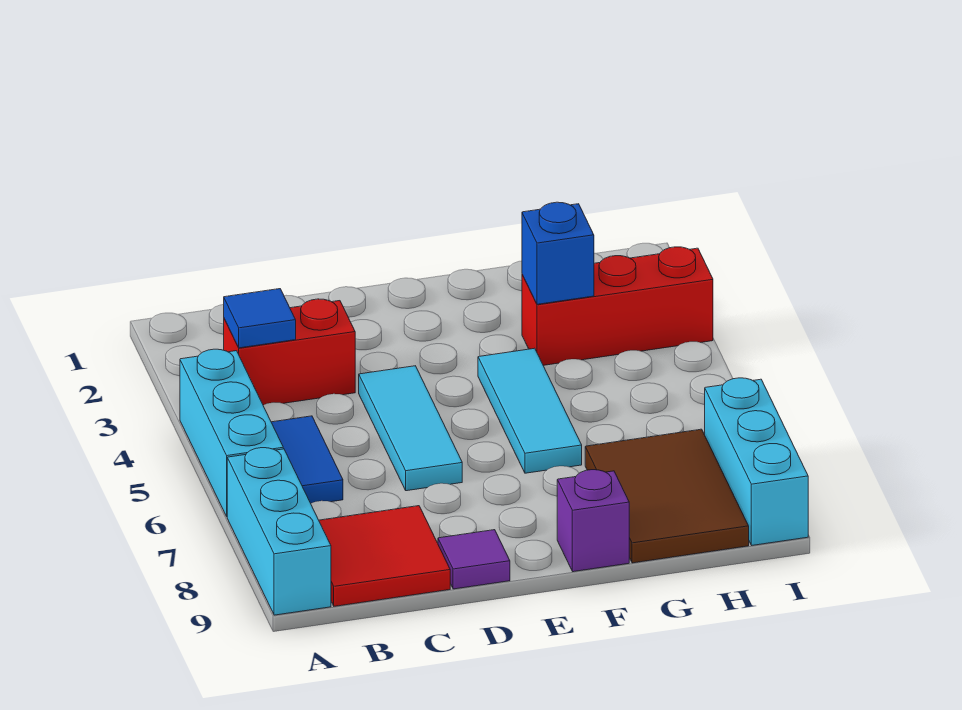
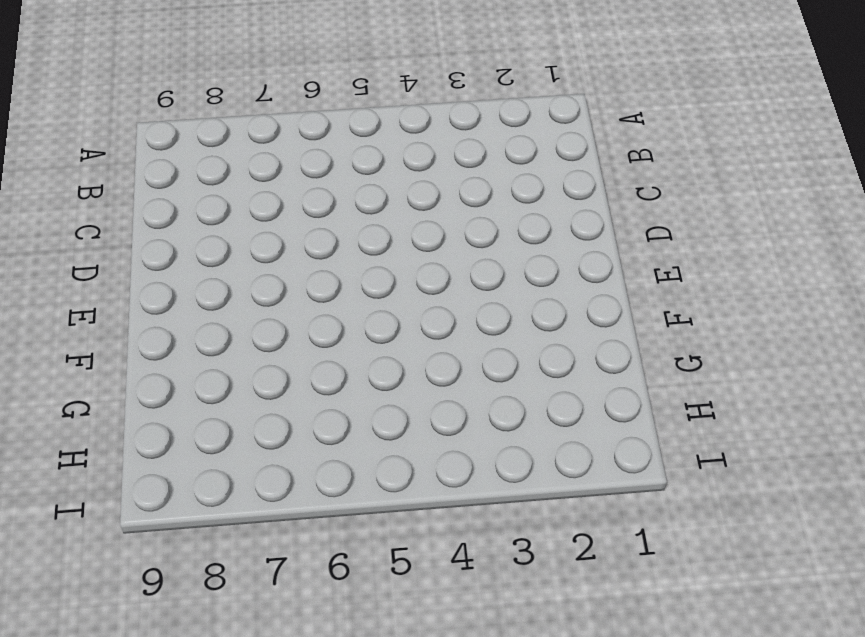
none -> cyan 1x3 brick [180,349,283,516]
none -> cyan 1x3 brick [227,448,331,615]
none -> red 1x2 brick [224,299,355,405]

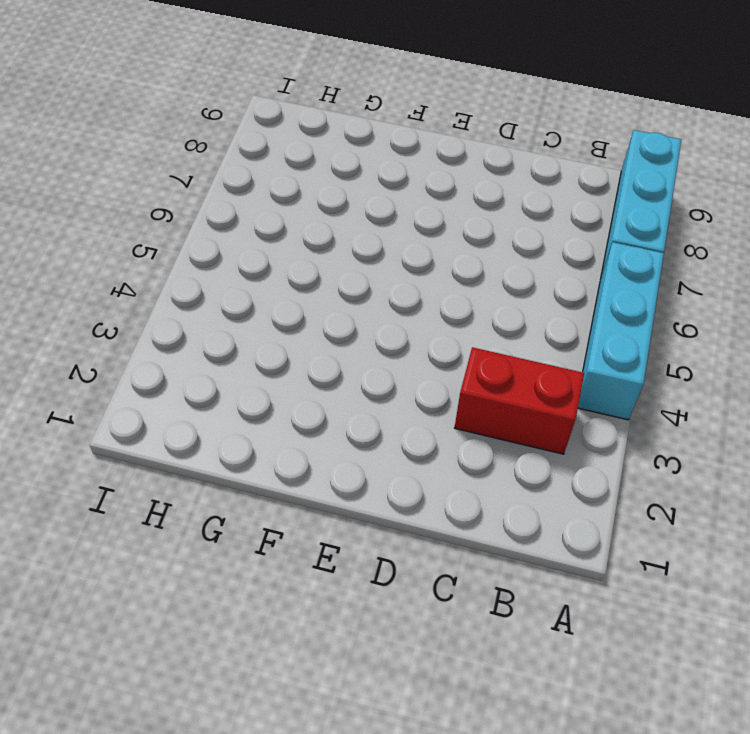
none -> blue 1x2 tile [271,416,343,503]
none -> red 2x2 tile [319,506,450,606]
none -> cyan 1x3 tile [359,366,462,491]

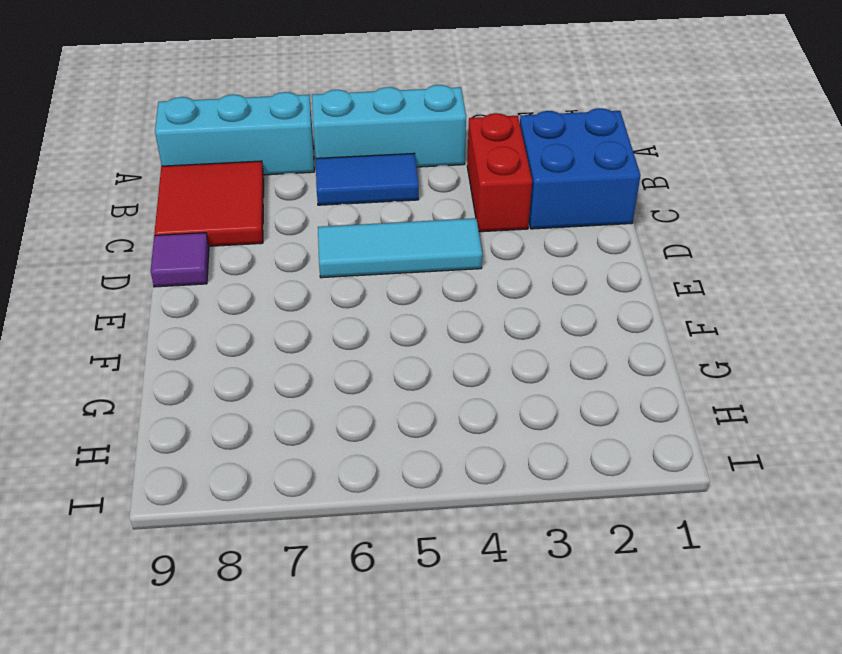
blue 2x2 brick [520,108,641,229] -> none
none -> cyan 1x3 tile [478,348,582,473]
none -> purple 1x1 brick [557,470,629,572]
none -> red 1x3 brick [522,247,713,365]

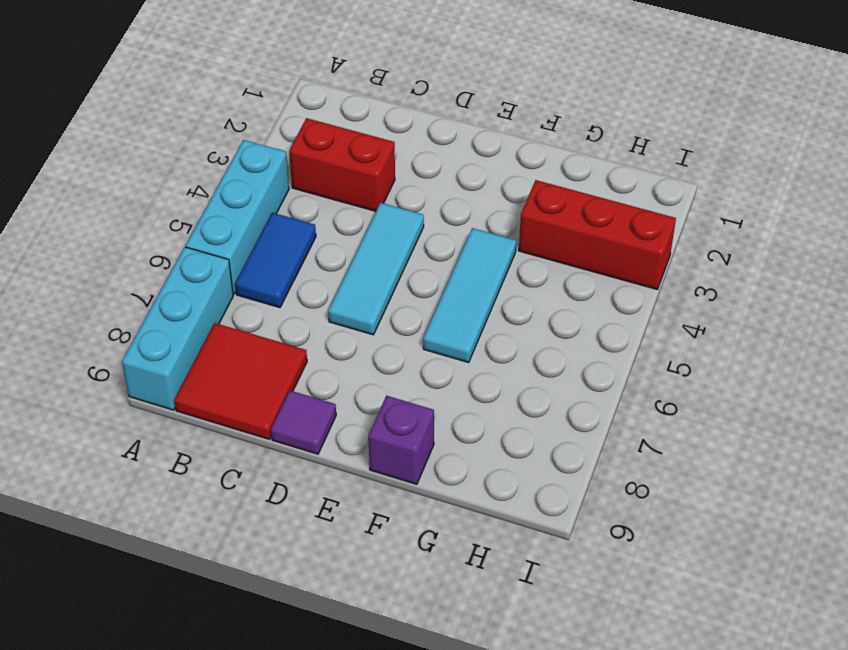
none -> brown 2x3 tile [585,429,749,563]
none -> cyan 1x3 brick [705,378,808,545]
none -> blue 1x1 tile [224,289,296,348]

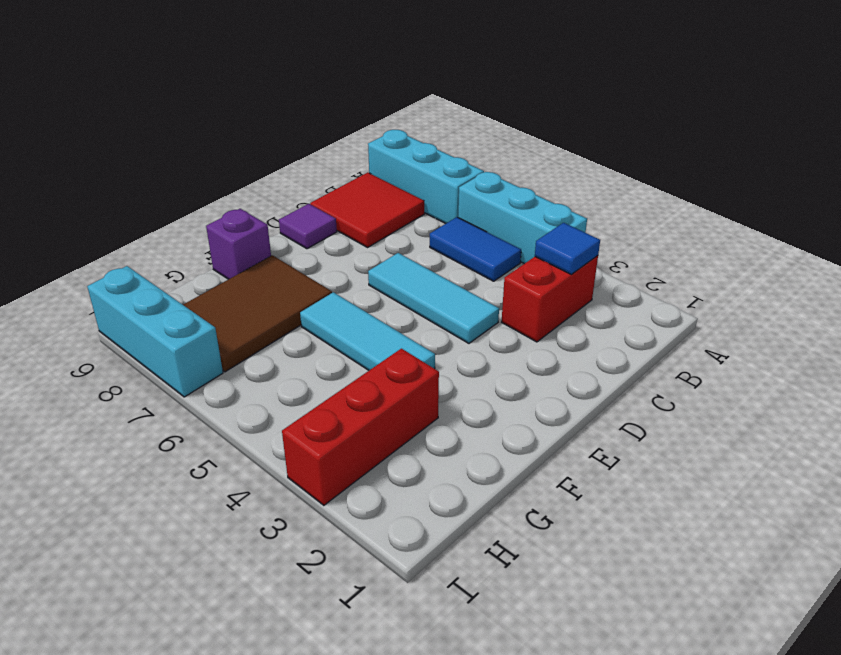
brown 2x3 tile [183,255,332,372] -> brown 2x3 tile turned to [585,429,749,563]
none -> blue 1x1 brick [522,202,594,304]

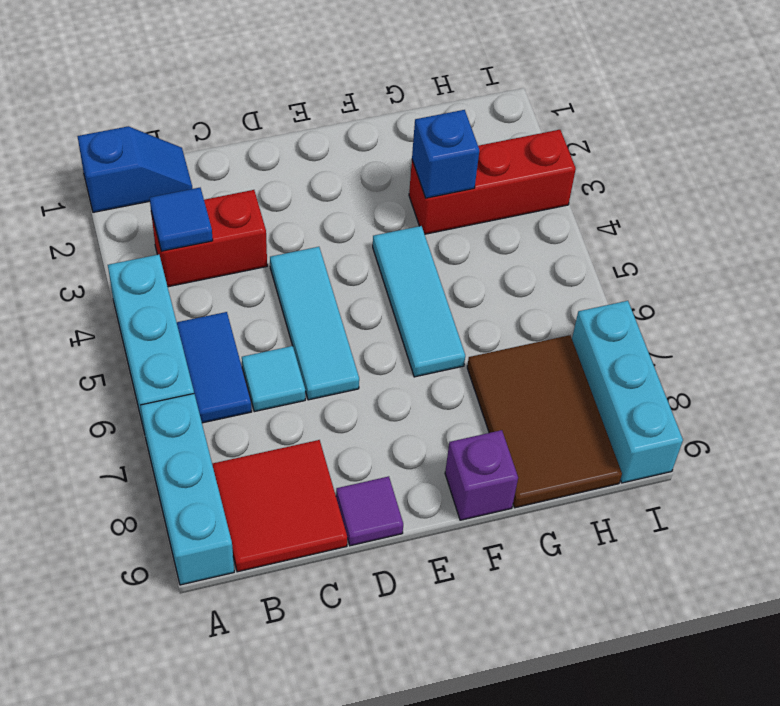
blue 1x2 slope [77,126,193,212] -> none
cyan 1x1 tile [242,346,305,412] -> none

